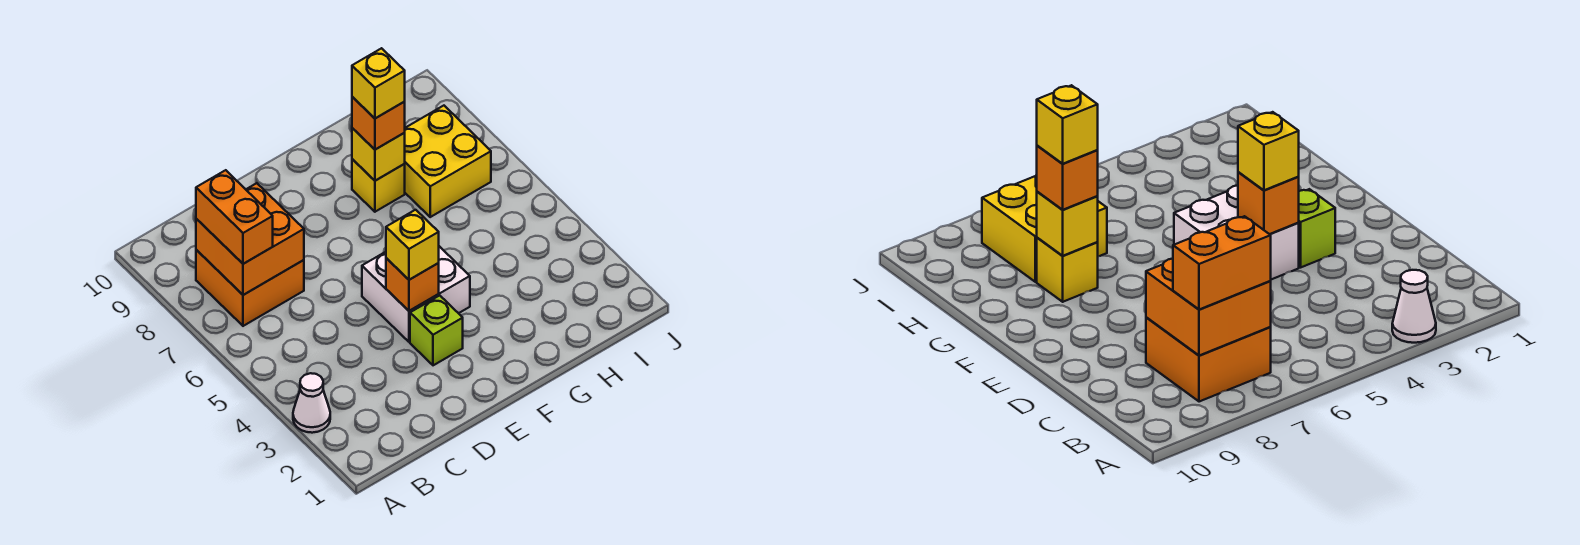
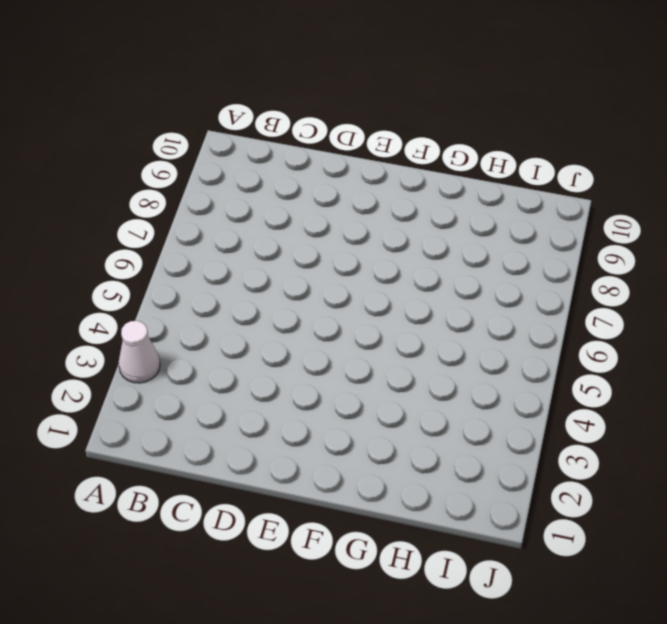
none -> orange 2x2 brick [196,250,304,326]
none -> lime 1x1 brick [410,295,463,365]
none -> white 2x2 brick [362,246,470,342]

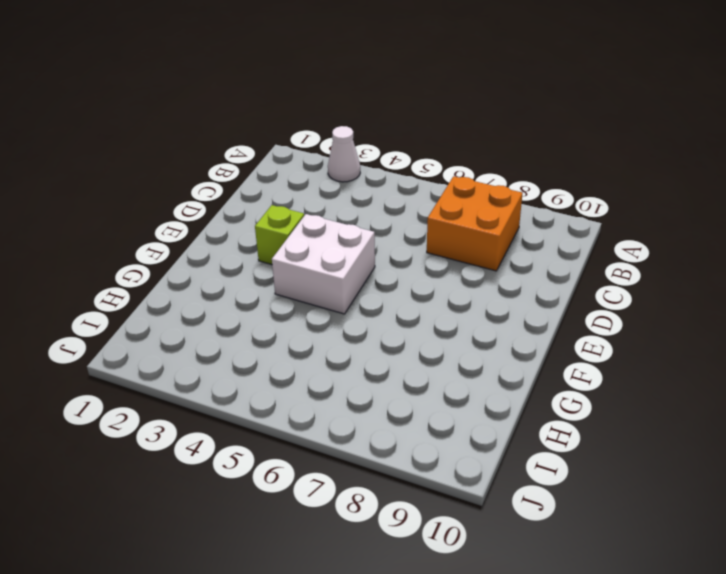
none -> yellow 1x1 brick [352,159,405,212]
none -> yellow 2x2 brick [405,106,491,217]
none -> orange 2x2 brick [196,183,304,295]

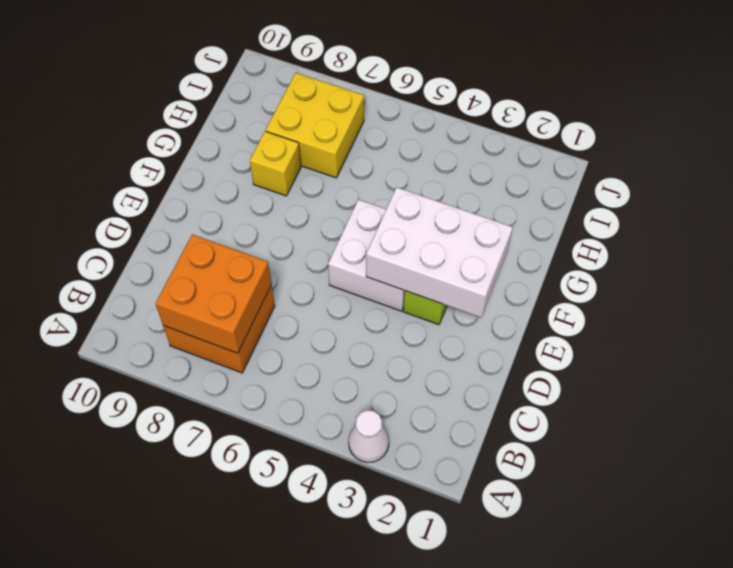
white 2x3 brick [366,187,513,317] -> orange 1x1 brick [386,258,439,311]
none -> yellow 1x1 brick [352,128,405,181]
none -> orange 1x2 brick [196,170,273,264]
none -> yellow 1x1 brick [386,210,439,280]

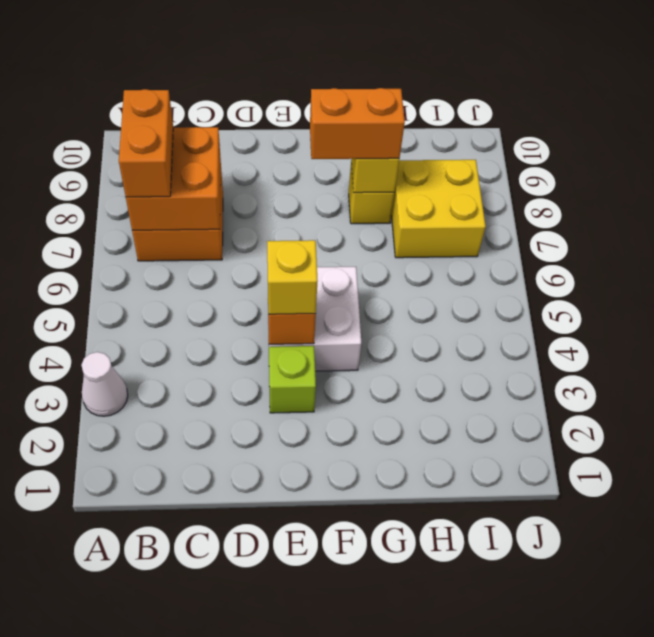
orange 1x2 brick [310,88,405,159] -> orange 1x1 brick [352,97,405,150]
none -> yellow 1x1 brick [352,48,405,118]

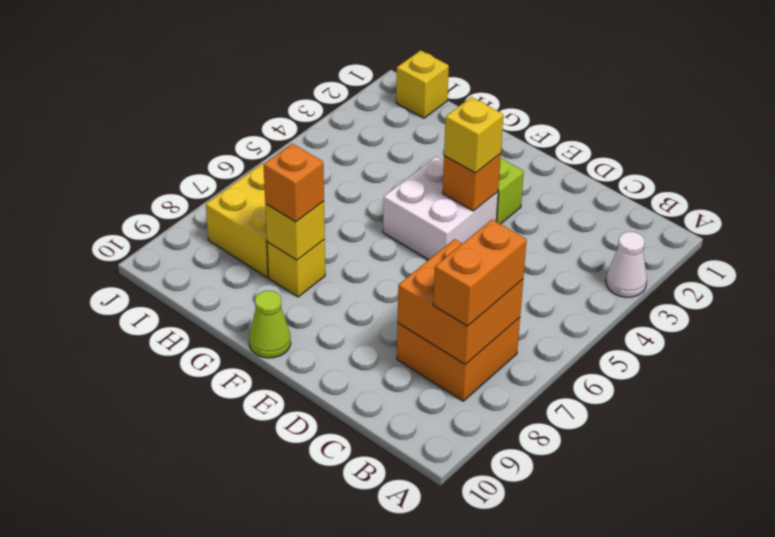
lime 1x1 cone [249,291,291,358] -> none
yellow 1x1 brick [396,50,449,118] -> yellow 1x1 brick moved to [352,48,405,118]

